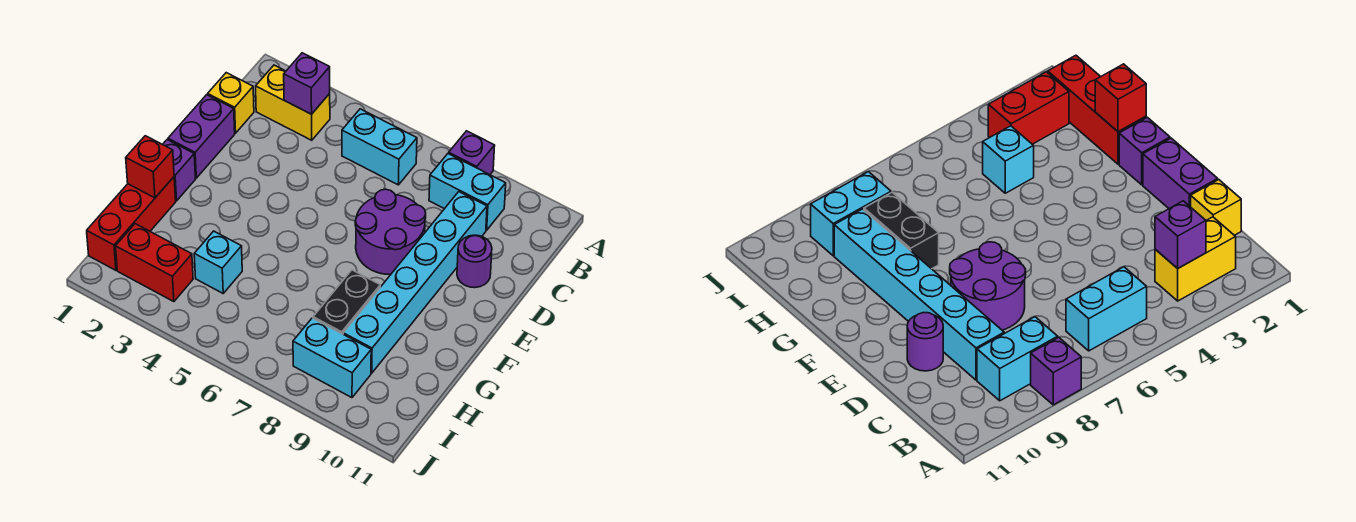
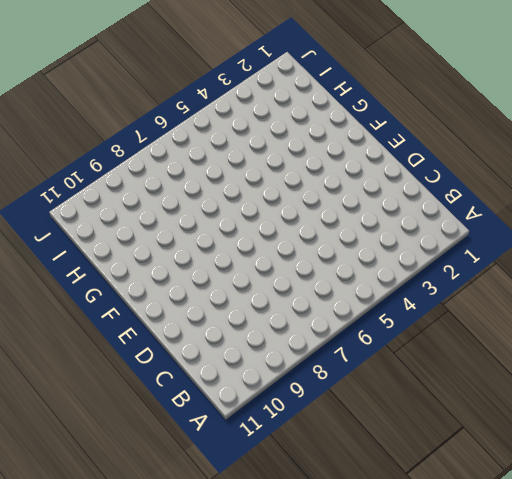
none -> purple 1x1 brick [449,131,495,175]
none -> yellow 1x2 brick [256,65,330,140]
none -> cyan 1x2 brick [342,109,417,185]

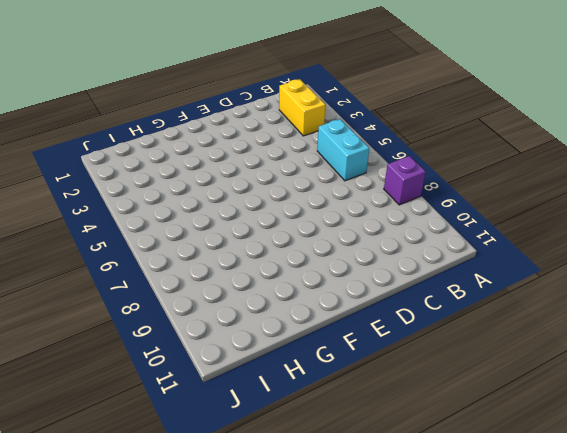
none -> cyan 1x2 brick [429,154,506,230]
none -> yellow 1x1 brick [208,73,254,133]
none -> cyan 1x6 brick [343,192,487,373]

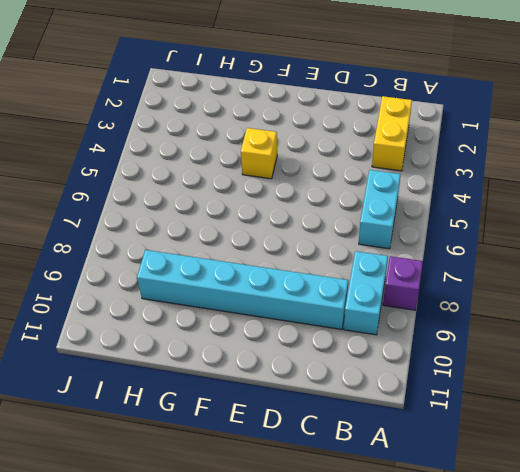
yellow 1x1 brick [241,128,277,179] -> yellow 1x1 brick moved to [208,73,254,133]
none -> purple 1x2 brick [168,95,235,178]
none -> purple 2x2 round brick [355,189,426,275]
none -> purple 1x1 round brick [457,235,492,288]

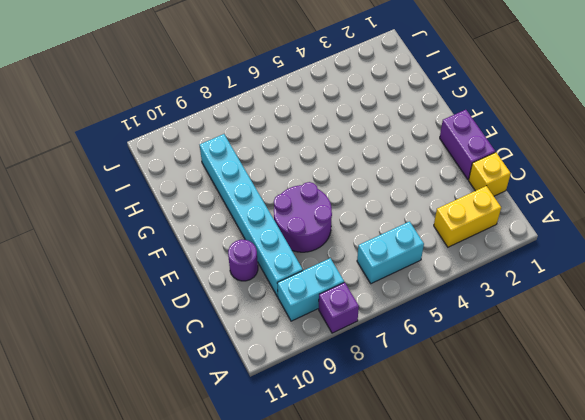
none -> purple 1x1 brick [163,140,195,201]
none -> red 1x3 brick [87,177,176,270]
none -> black 1x2 brick [313,270,380,334]

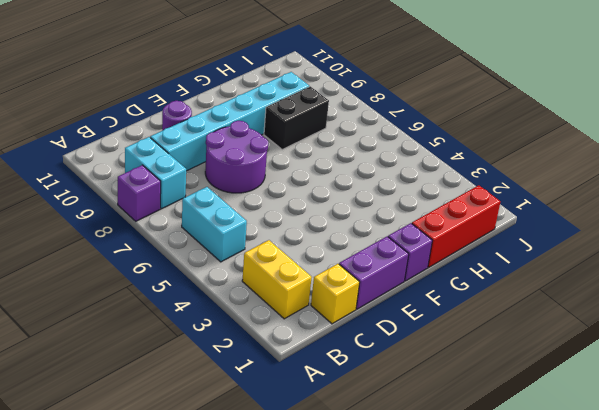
none -> cyan 1x1 brick [194,231,242,293]
none -> red 1x2 brick [115,224,193,302]
none -> cyan 1x2 brick [293,318,371,398]

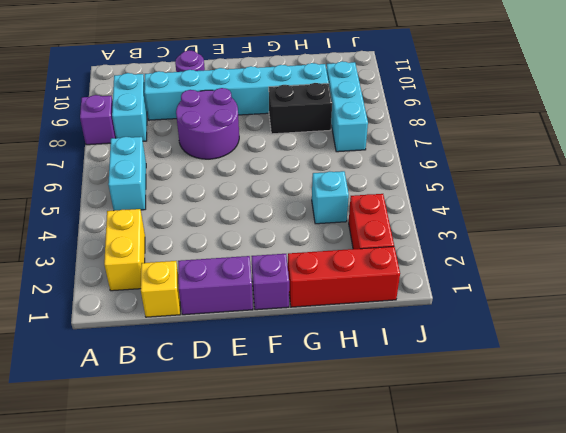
cyan 1x3 brick [326,61,368,152] -> cyan 1x2 brick [293,318,371,398]
none -> purple 1x1 brick [284,53,330,114]
none -> red 1x1 brick [126,136,174,198]

